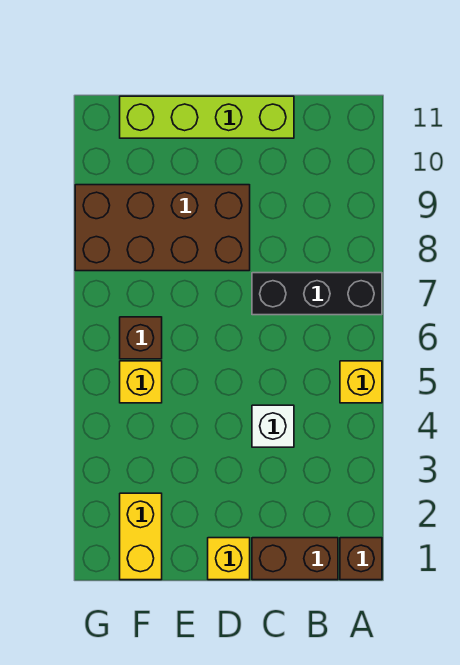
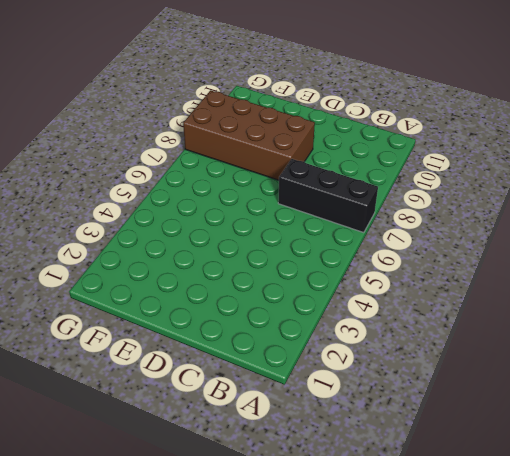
none -> brown 1x1 brick [340,538,382,580]
none -> yellow 1x1 brick [340,361,382,403]

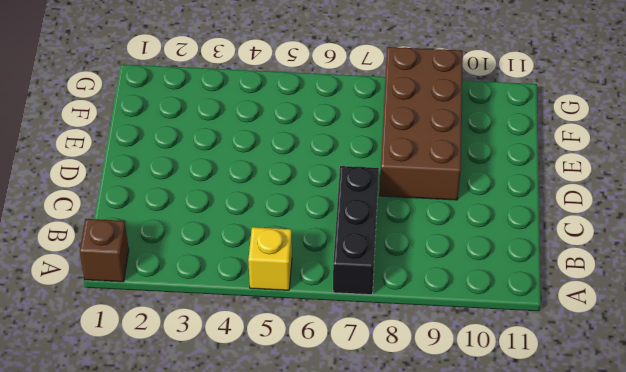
none -> brown 1x2 brick [252,538,338,580]
none -> white 1x1 brick [252,405,294,447]

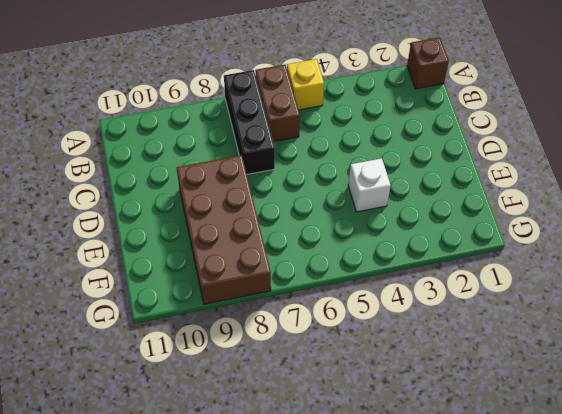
brown 1x2 brick [255,65,300,142] -> brown 1x2 brick moved to [252,538,338,580]
white 1x1 brick [348,158,391,212] -> white 1x1 brick moved to [252,405,294,447]
none -> lime 1x4 brick [120,96,294,138]
none -> yellow 1x1 brick [208,538,250,580]

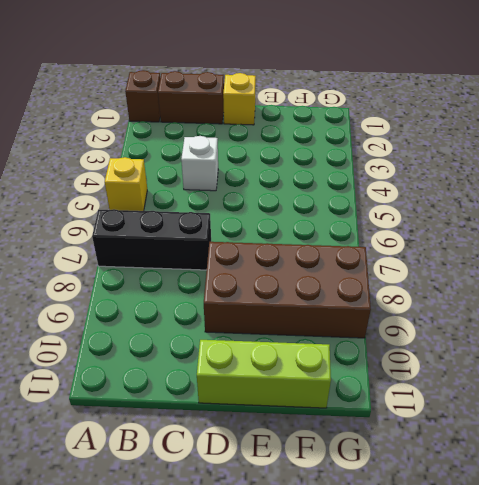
lime 1x3 brick [197,340,331,408] -> lime 1x4 brick [120,96,294,138]
none -> yellow 1x2 brick [120,493,162,580]
none -> yellow 1x1 brick [120,361,162,403]

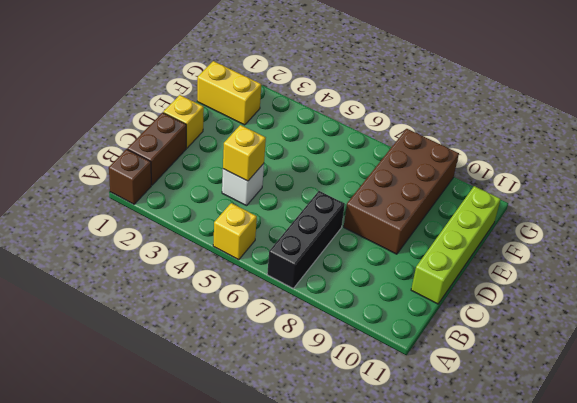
yellow 1x1 brick [223,125,266,181] -> yellow 1x1 brick moved to [120,361,162,403]
none -> brown 1x1 brick [120,317,162,359]

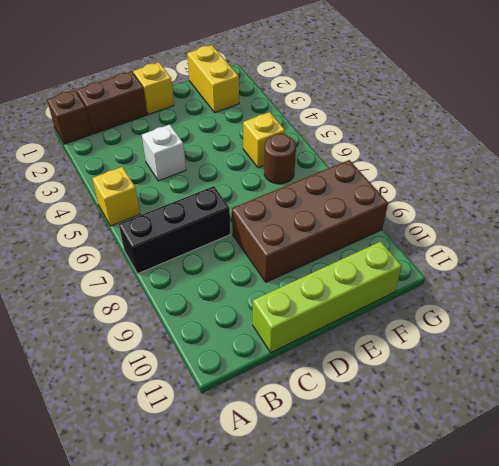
brown 1x1 round brick [264,134,296,184] -> brown 1x1 brick [120,317,162,359]

